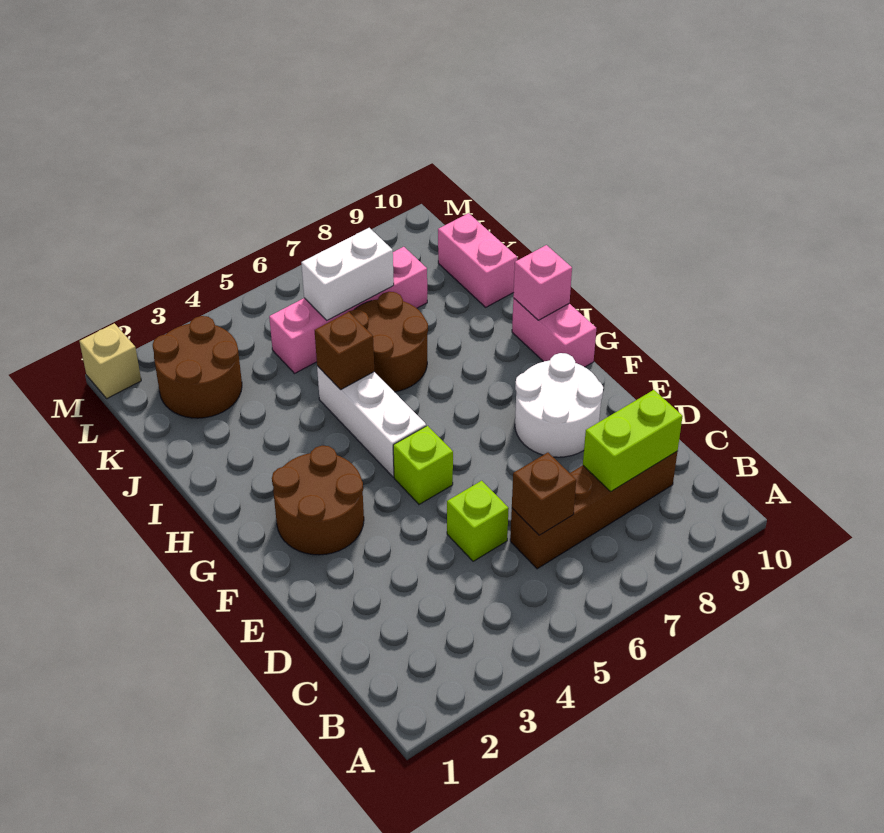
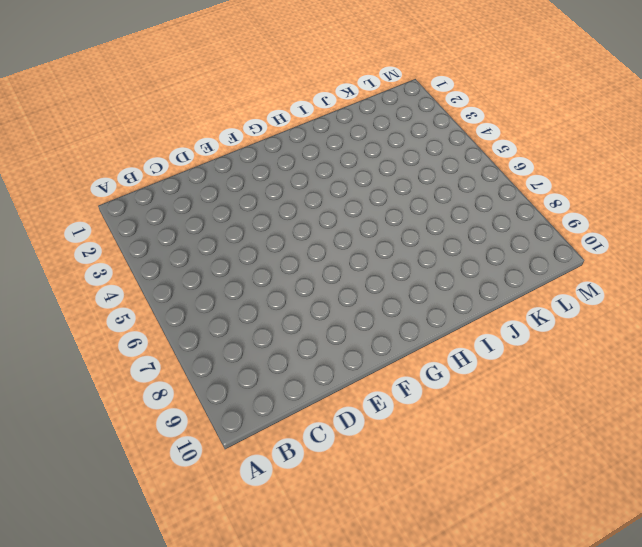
none -> brown 1x4 brick [510,452,677,569]
none -> lime 1x1 brick [447,481,509,561]
none -> white 2x2 round brick [515,353,603,457]

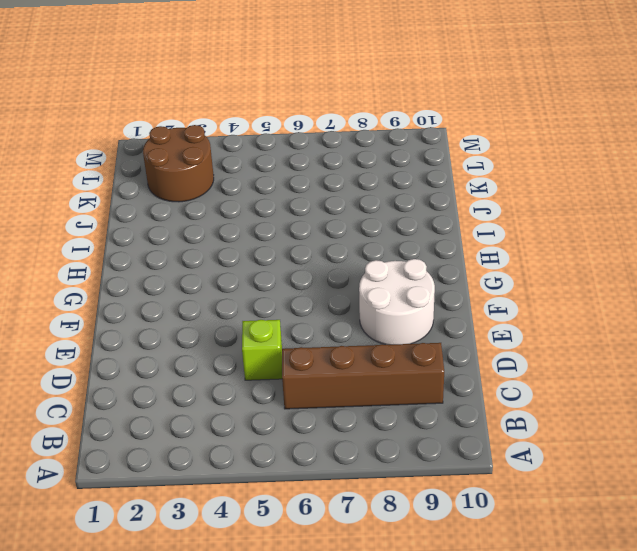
none -> brown 2x2 round brick [272,446,364,555]
none -> lime 1x1 brick [393,426,453,504]
none -> white 1x3 brick [317,366,426,477]

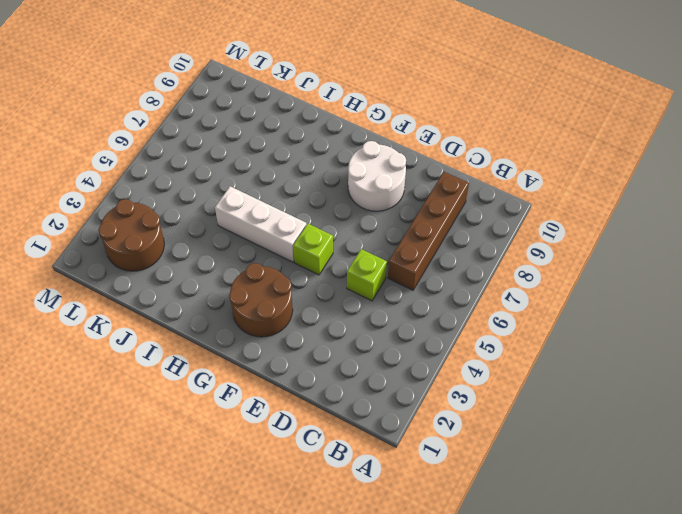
none -> pink 1x2 brick [512,298,596,367]
none -> brown 2x2 round brick [348,292,428,392]
none -> pink 1x2 brick [438,213,517,307]

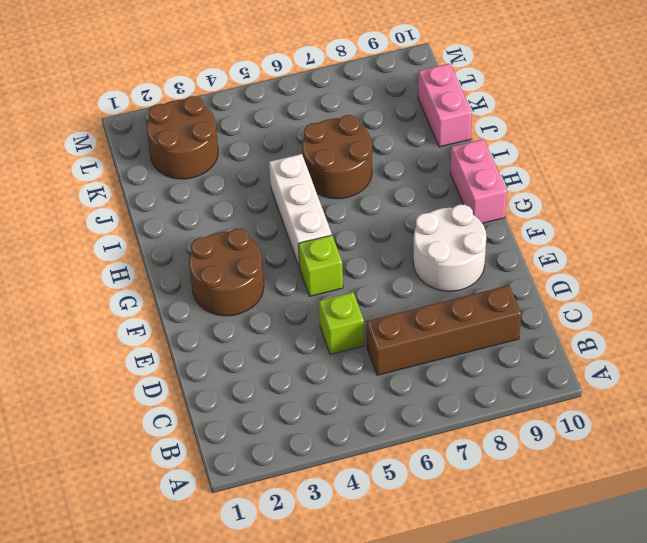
none -> pink 1x4 brick [269,247,427,373]
none -> tan 1x1 brick [79,323,141,398]
none -> brown 1x1 brick [512,453,576,535]

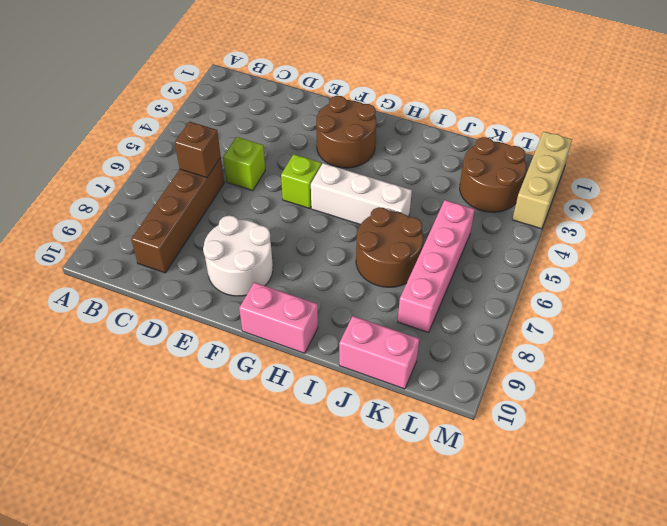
tan 1x3 brick [512,131,572,229] -> tan 1x1 brick [79,323,141,398]
none -> lime 1x2 brick [583,390,683,491]
none -> pink 1x1 brick [513,245,572,320]
none -> brown 1x1 brick [315,312,374,390]

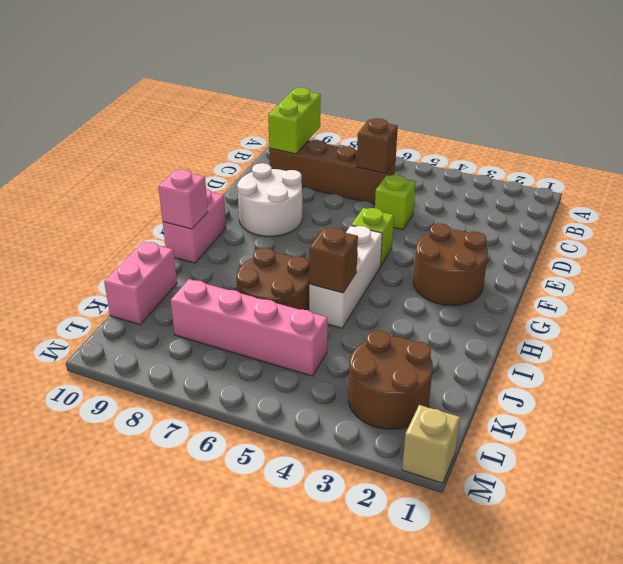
lime 1x2 brick [268,88,321,154] -> lime 1x2 brick turned to [583,390,683,491]
none -> white 1x2 brick [301,228,394,320]

